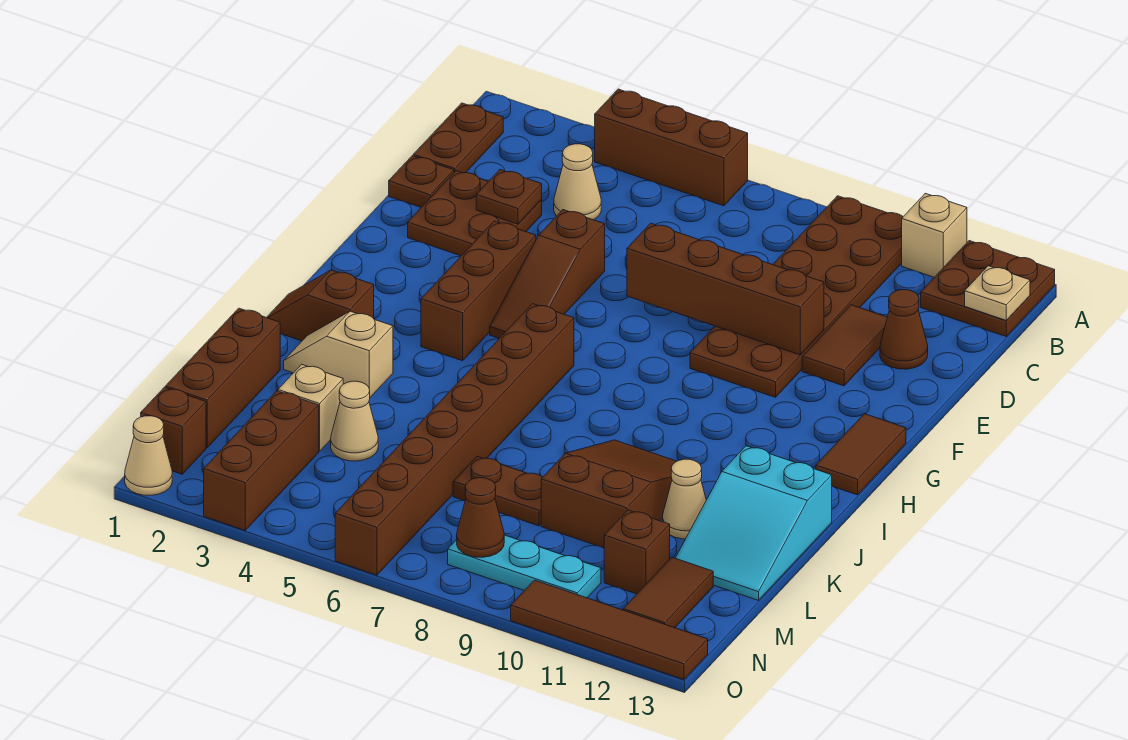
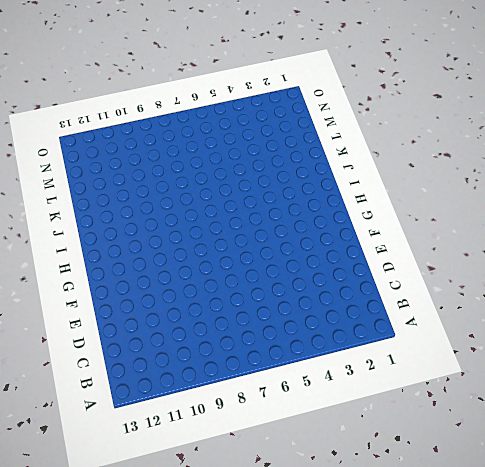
none -> brown 1x3 brick [595,89,748,206]
none -> brown 2x6 plate [690,196,903,397]
none -> tan 1x1 brick [902,193,967,277]
none -> brown 2x2 plate [921,241,1055,336]

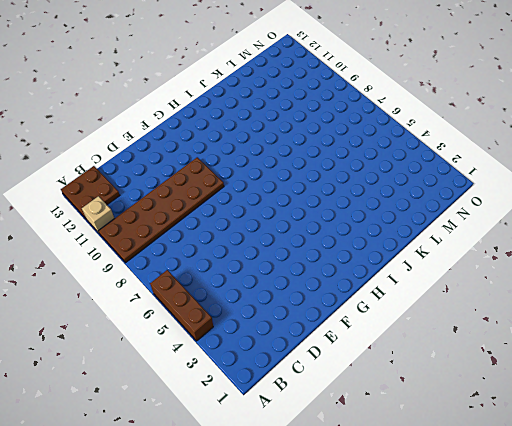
none -> brown 1x2 plate [413,103,503,173]
none -> tan 1x1 cone [554,144,601,220]
none -> brown 1x1 plate [389,156,454,207]
none -> brown 2x2 plate [408,171,542,256]

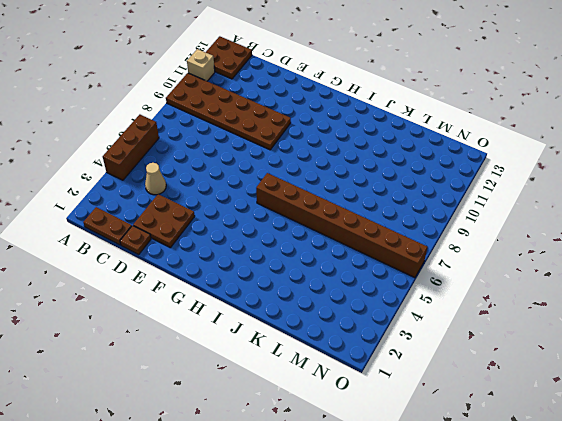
none -> brown 1x2 tile [802,305,887,386]
none -> brown 1x1 cone [880,290,928,369]
none -> brown 1x3 slope [490,210,605,338]
none -> brown 1x3 brick [421,221,536,361]

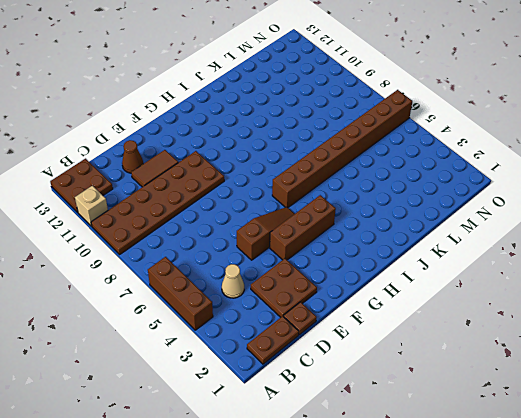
none -> brown 1x2 tile [816,414,906,495]
none -> brown 1x2 slope [266,270,374,341]
none -> tan 1x2 slope [284,311,393,397]
none -> brown 2x3 slope [541,440,677,548]

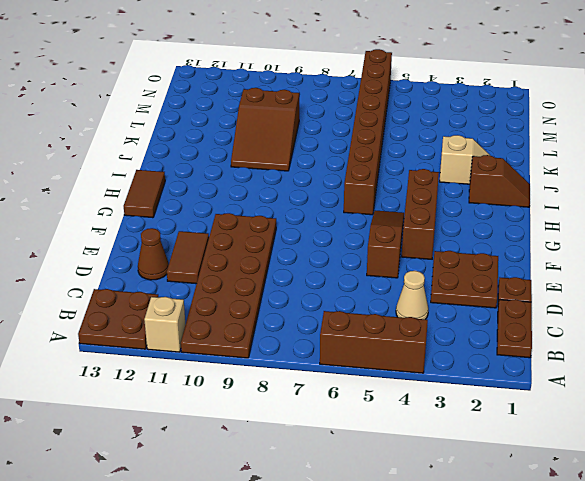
none -> cyan 2x3 slope [676,446,832,600]
none -> brown 1x3 brick [165,308,280,448]
none -> tan 1x1 cone [663,459,706,539]
none -> tan 1x1 brick [278,364,343,451]

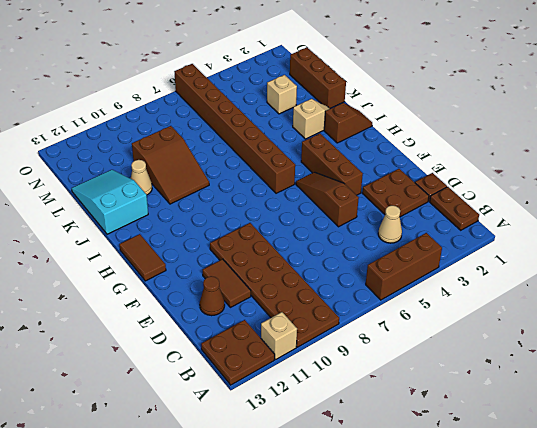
none -> tan 1x1 cone [331,381,378,461]
none -> brown 1x2 plate [453,456,543,526]
none -> brown 1x3 brick [204,391,319,530]
none -> brown 1x1 brick [604,510,670,594]

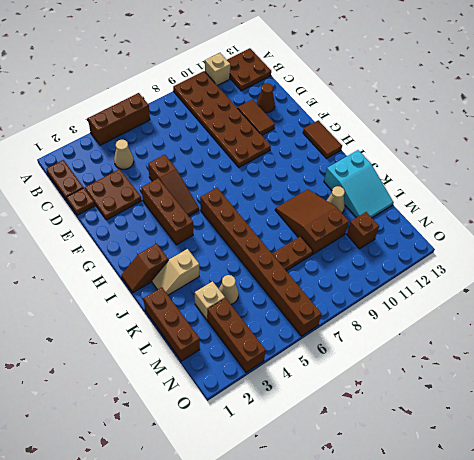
none -> brown 1x2 tile [623,557,713,628]
none -> brown 1x1 brick [141,387,206,474]
none -> cyan 1x3 plate [448,535,601,598]
none -> tan 1x1 cone [125,416,172,495]

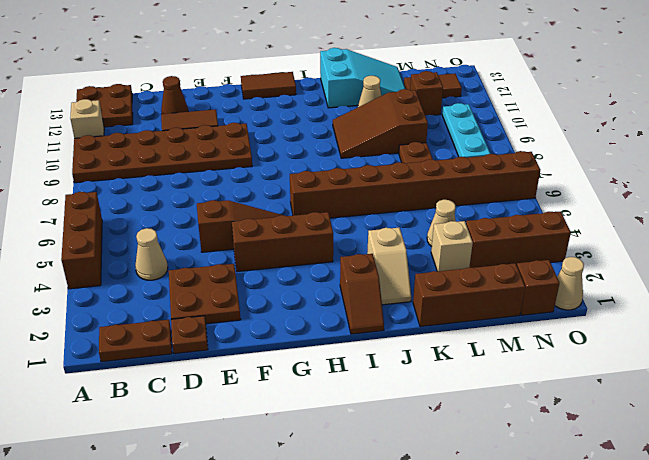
none -> brown 1x4 tile [511,580,708,679]
none -> tan 1x1 plate [965,266,1030,320]
none -> brown 1x1 plate [476,170,542,224]
none -> brown 1x4 brick [627,223,824,355]

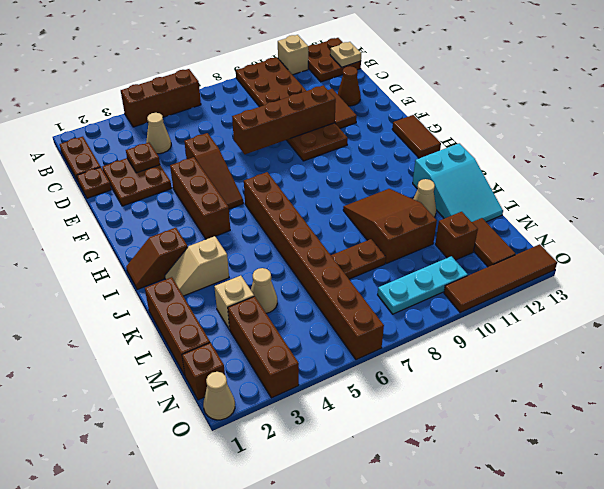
none -> brown 1x1 cone [457,478,504,557]

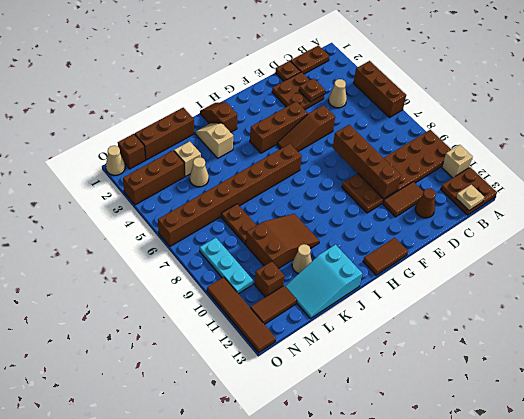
none -> brown 1x1 cone [457,478,504,557]

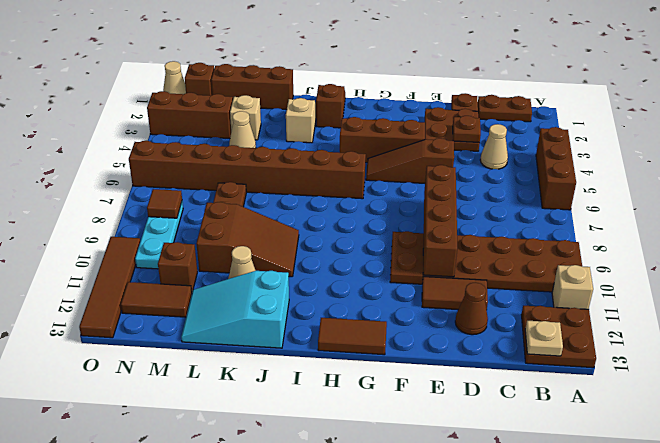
brown 1x1 tile [147,189,182,218] -> brown 1x1 cone [457,478,504,557]

